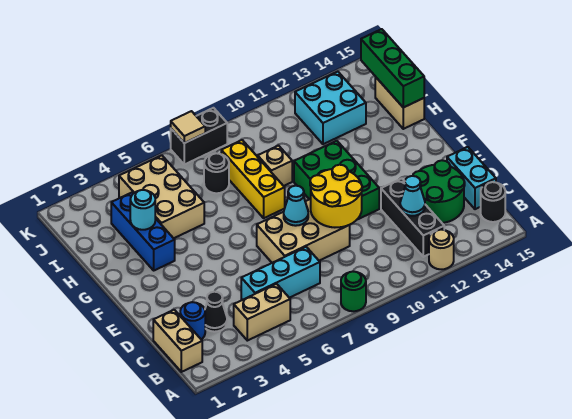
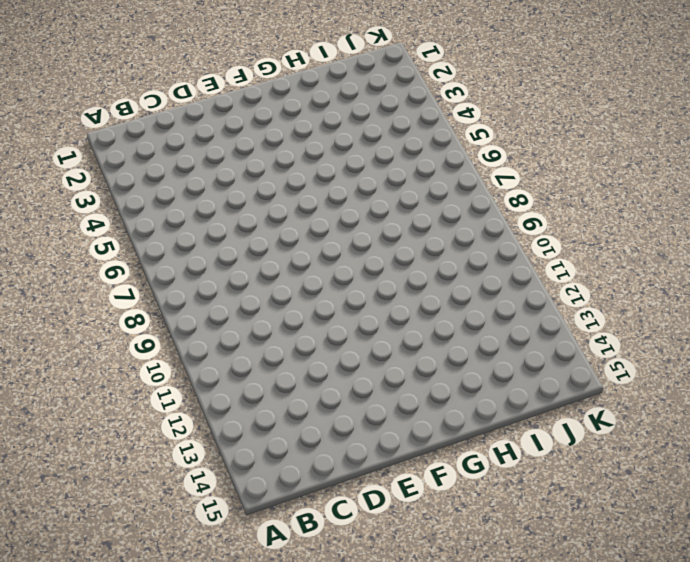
none -> green 1x1 round brick [341,271,366,311]
none -> tan 1x1 round brick [429,230,454,269]
none -> tan 1x2 brick [153,310,202,372]

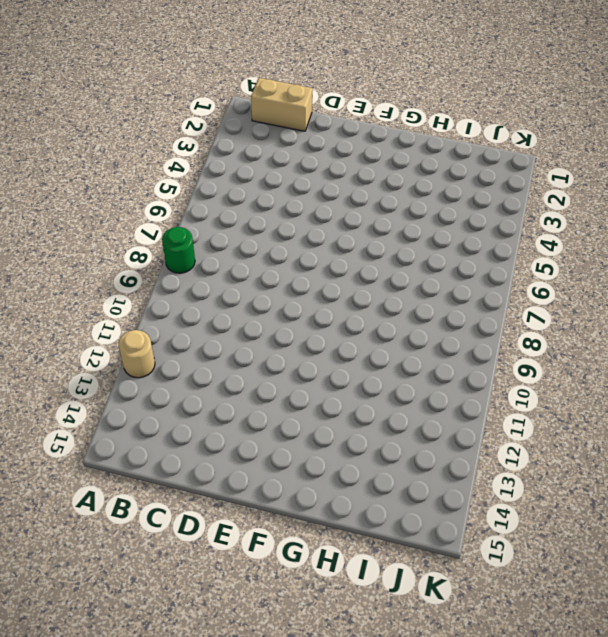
none -> tan 1x2 brick [234,284,290,341]
none -> black 1x3 brick [381,178,444,257]
none -> black 1x1 round brick [481,182,505,222]

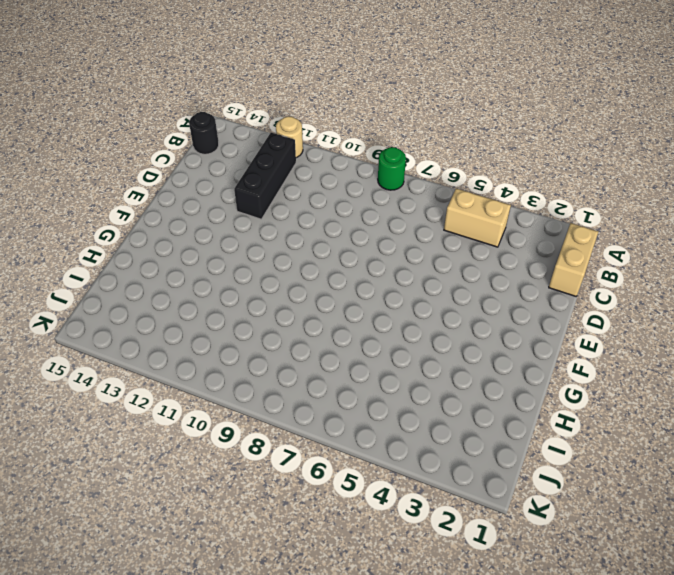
none -> blue 1x1 round brick [180,302,205,339]
none -> black 1x1 cone [205,292,227,332]
none -> cyan 1x3 brick [241,247,320,300]

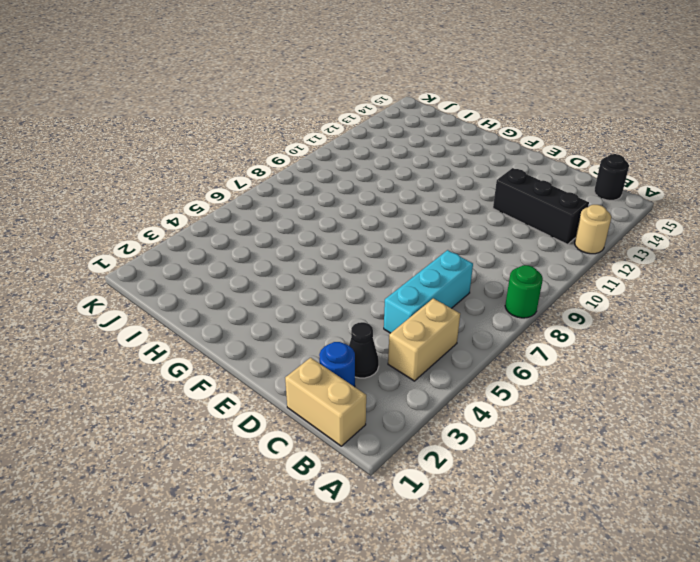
none -> green 2x2 round brick [413,160,465,223]
none -> cyan 1x2 brick [447,147,496,209]
none -> tan 2x3 brick [257,199,350,263]

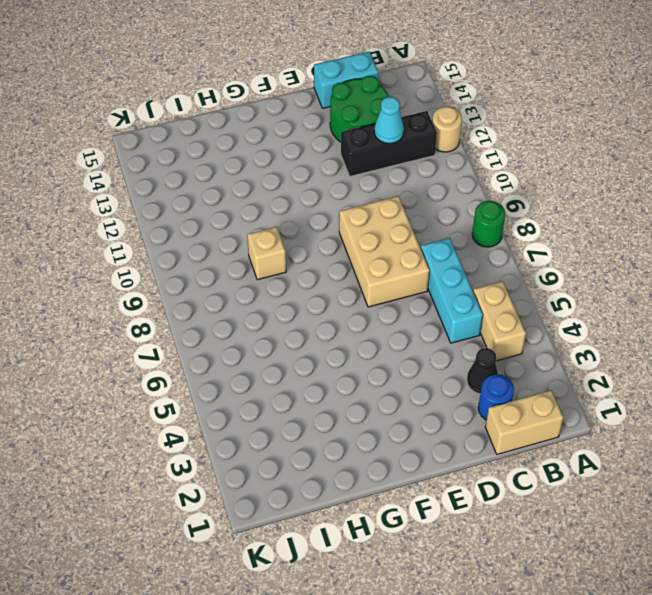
none -> black 1x1 round brick [481,182,505,222]
none -> green 2x3 brick [294,141,379,220]
none -> blue 1x3 brick [111,192,175,270]

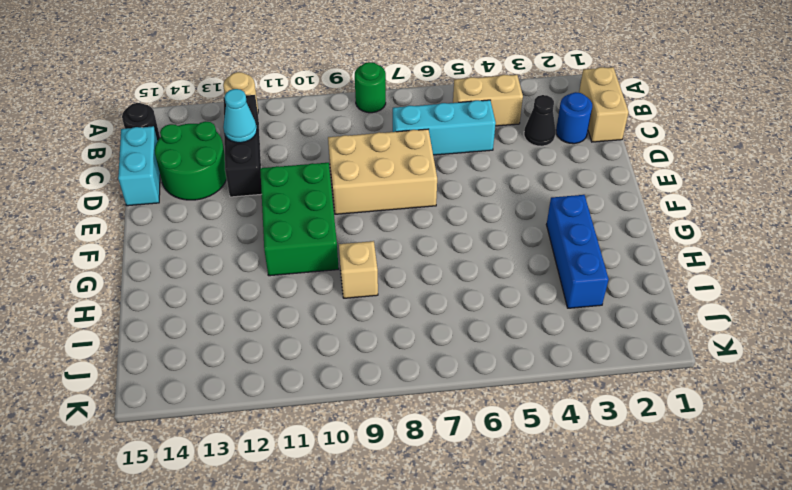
none -> yellow 1x3 brick [221,140,285,218]
none -> tan 2x3 brick [119,155,204,238]
none -> tan 1x2 brick [375,77,424,129]

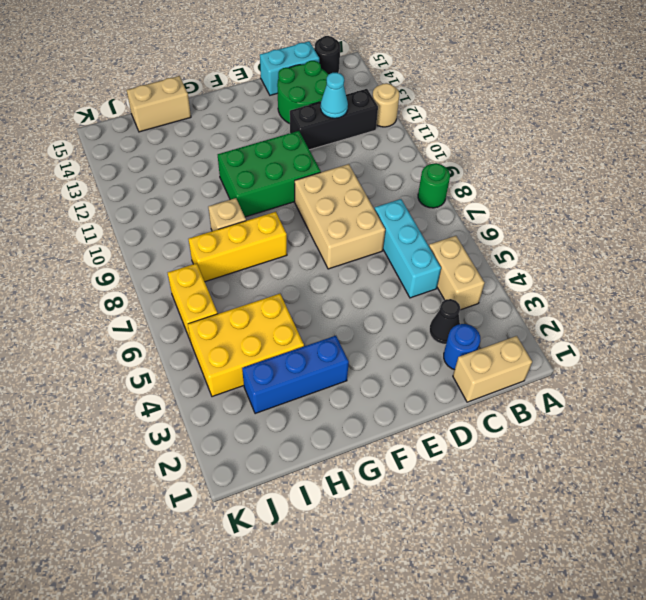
yellow 2x3 brick [188,294,304,397] -> tan 2x3 brick [119,155,204,238]
yellow 1x2 brick [168,263,218,342] -> none
none -> black 1x1 round brick [204,153,229,193]
none -> cyan 2x2 brick [295,72,366,144]
none -> black 1x2 brick [171,108,227,164]

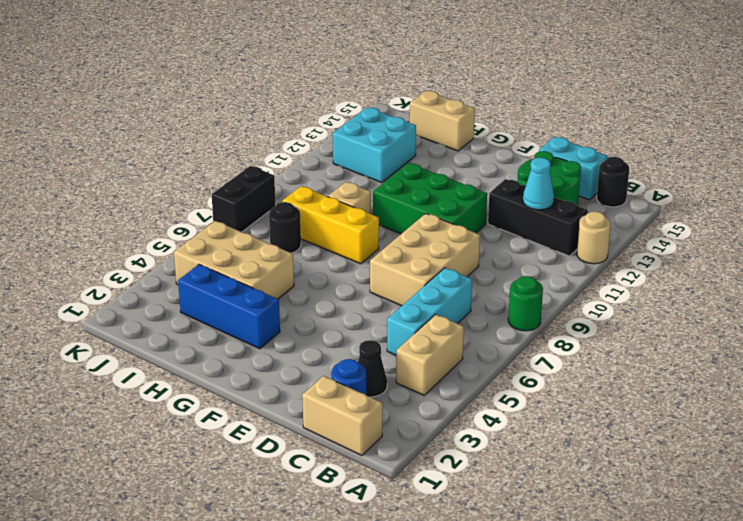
none -> yellow 2x2 round brick [310,165,362,227]
none -> cyan 1x1 cone [284,186,308,226]
none -> cyan 1x1 round brick [130,190,155,230]

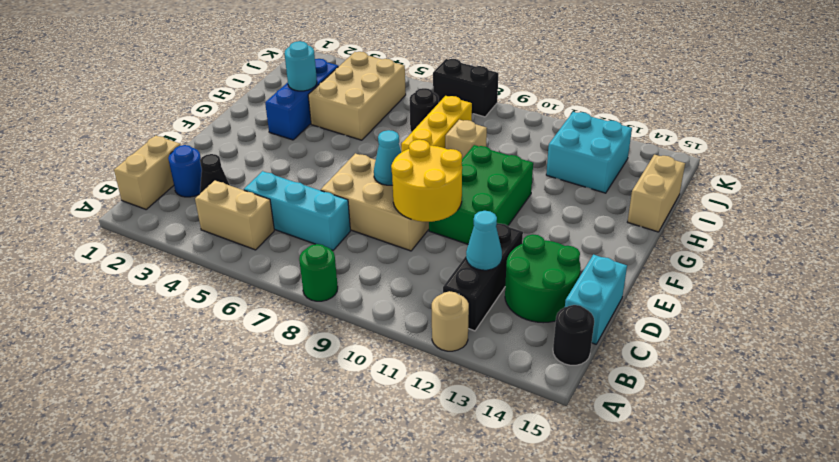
none -> green 1x3 brick [361,29,424,108]
none -> tan 1x1 tile [171,111,205,143]

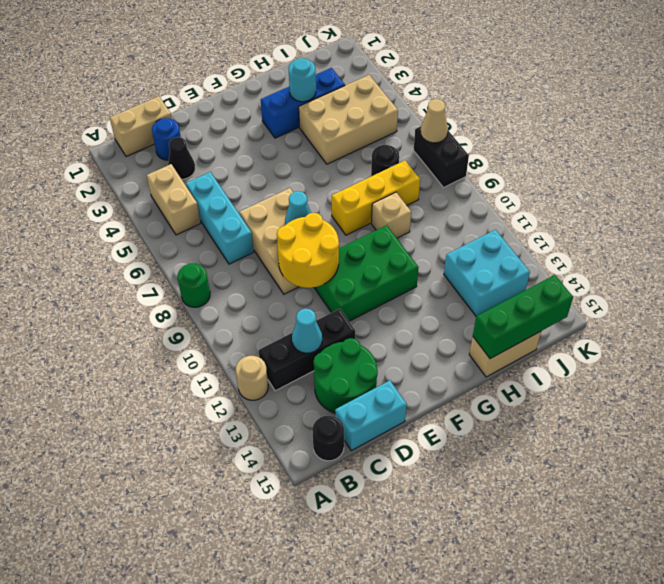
tan 1x1 cone [420,99,448,143] -> tan 1x1 tile [171,111,205,143]

